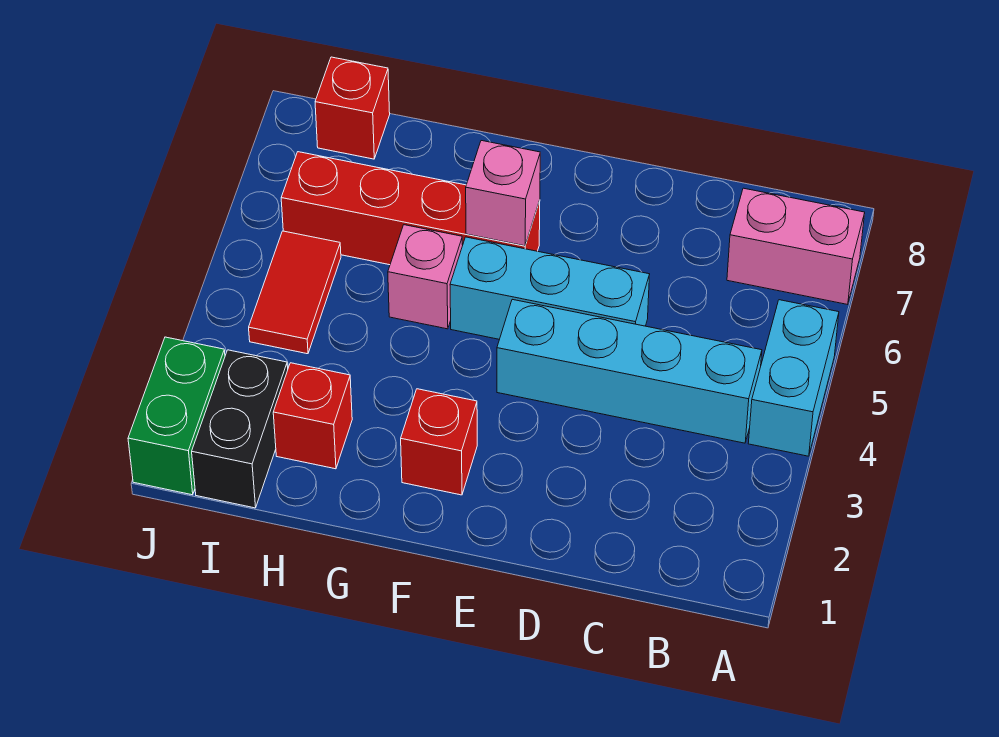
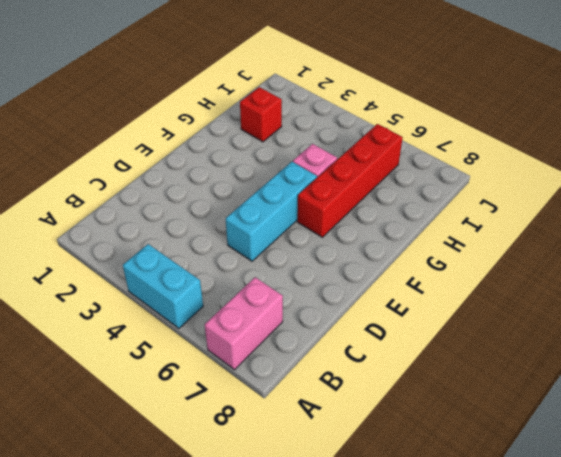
none -> cyan 1x4 brick [497,299,762,443]
none -> red 1x1 brick [401,389,477,495]
none -> black 1x2 brick [192,350,288,508]

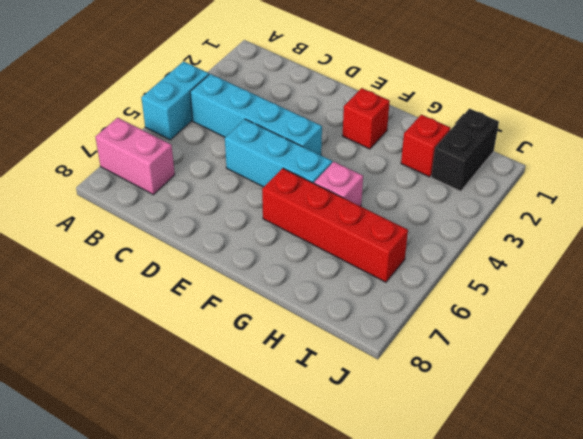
none -> red 1x2 tile [249,231,341,354]
none -> red 1x1 brick [315,57,390,159]
none -> green 1x2 brick [128,337,225,495]

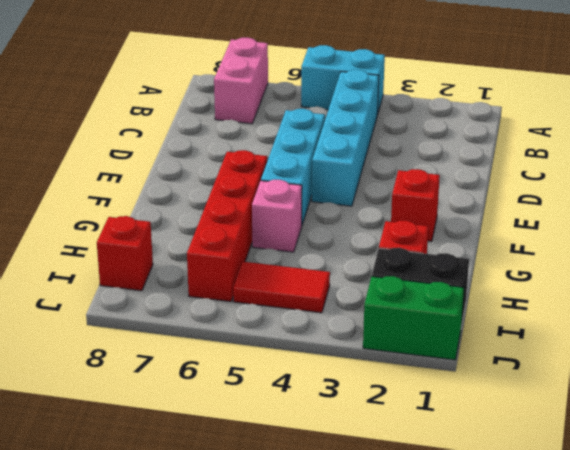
none -> pink 1x1 brick [466,141,540,246]

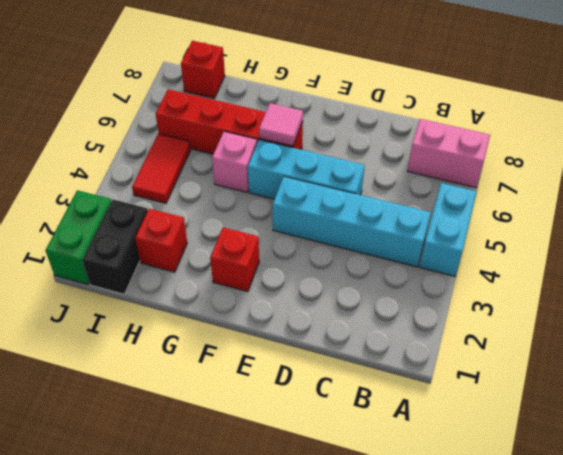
pink 1x1 tile [259,103,303,146] -> pink 1x1 brick [466,141,540,246]

